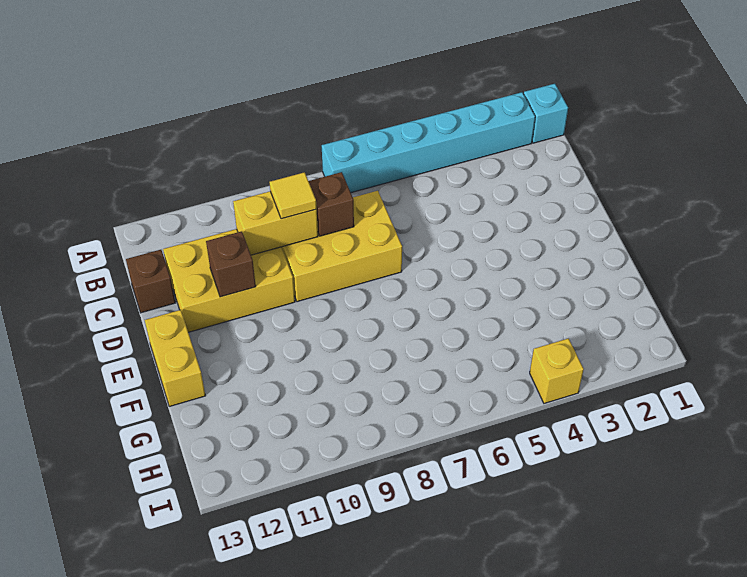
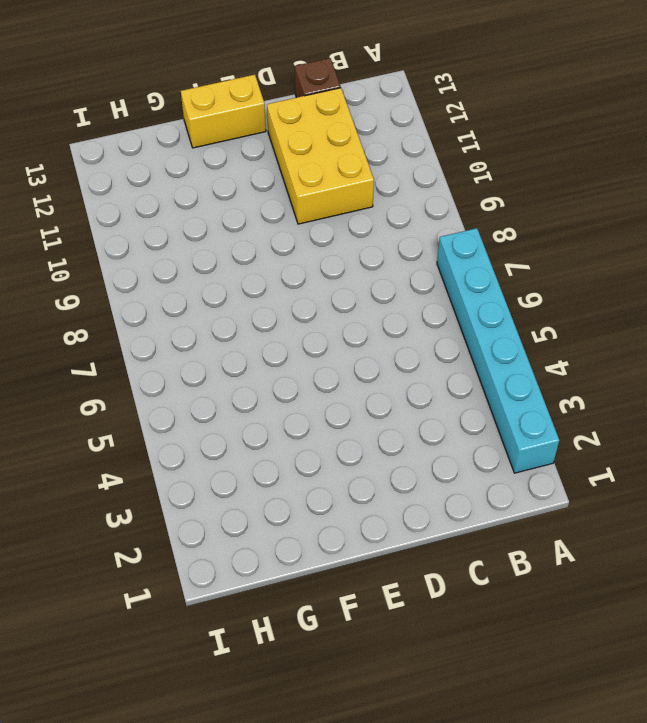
none -> cyan 1x1 brick [524,84,568,143]
none -> yellow 2x3 brick [282,191,402,302]

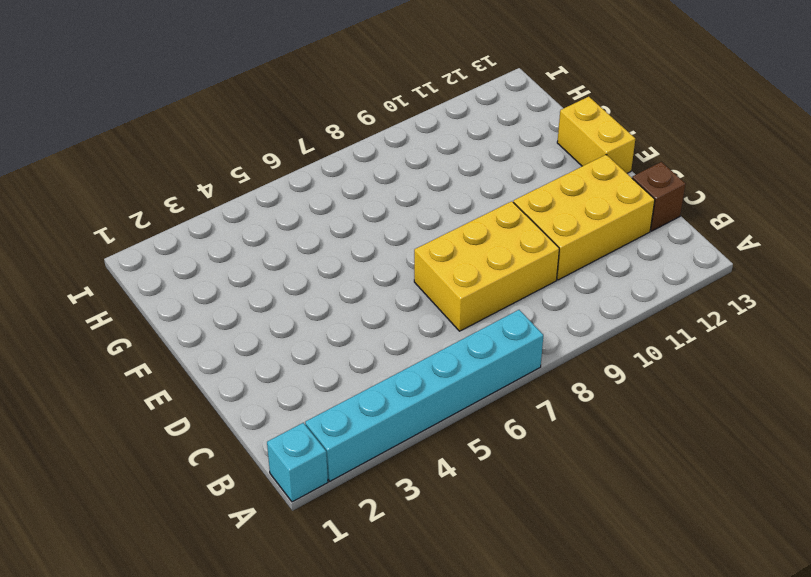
none -> yellow 1x1 brick [530,338,584,403]
none -> brown 1x1 brick [309,172,354,236]

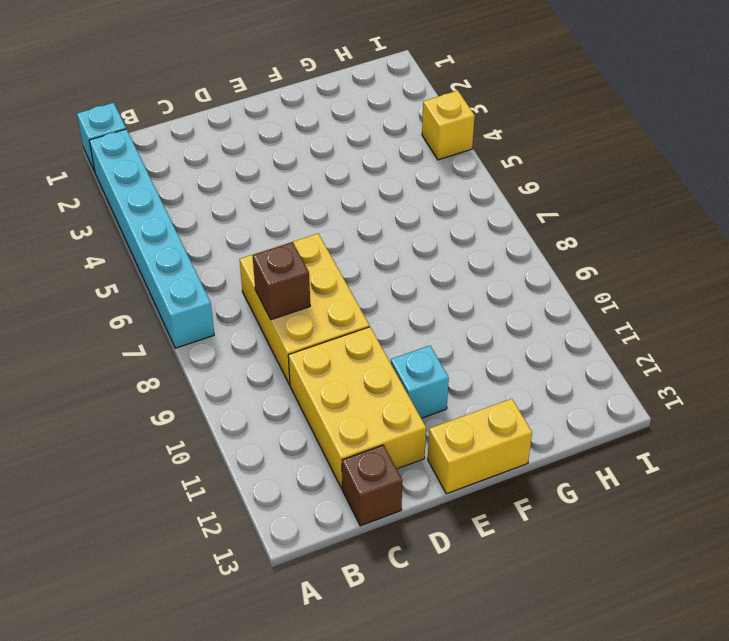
cyan 1x1 brick [391,346,449,418] -> none
none -> yellow 1x2 brick [233,191,318,255]
none -> brown 1x1 brick [206,231,256,297]

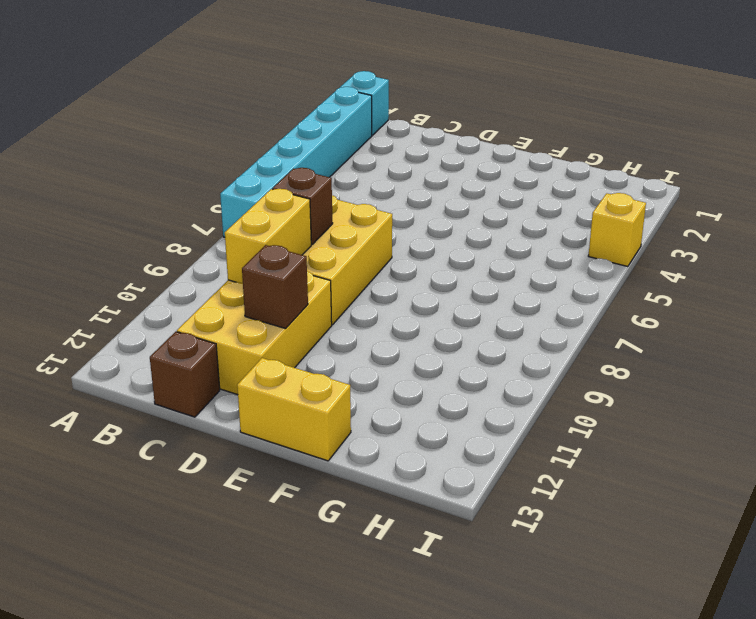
none -> yellow 1x1 tile [270,172,317,219]

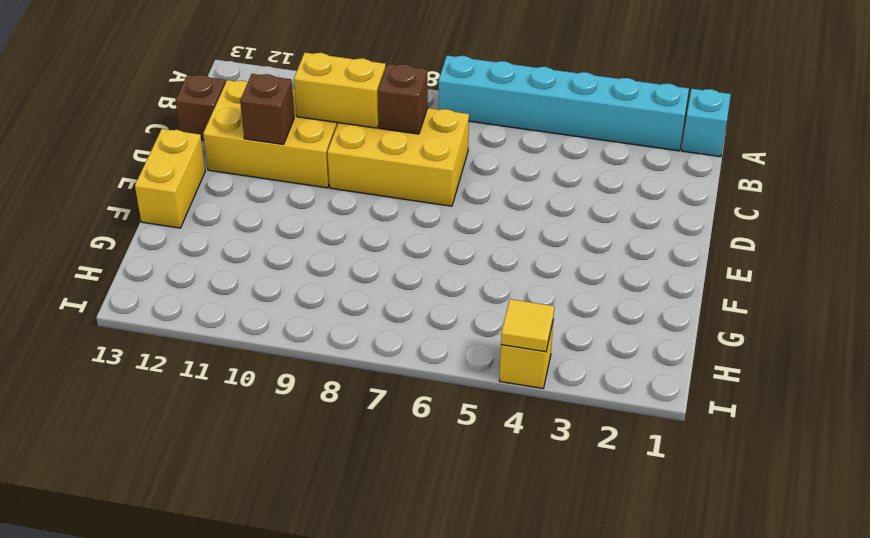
yellow 1x1 tile [501,299,554,352] -> yellow 1x1 tile moved to [270,172,317,219]

